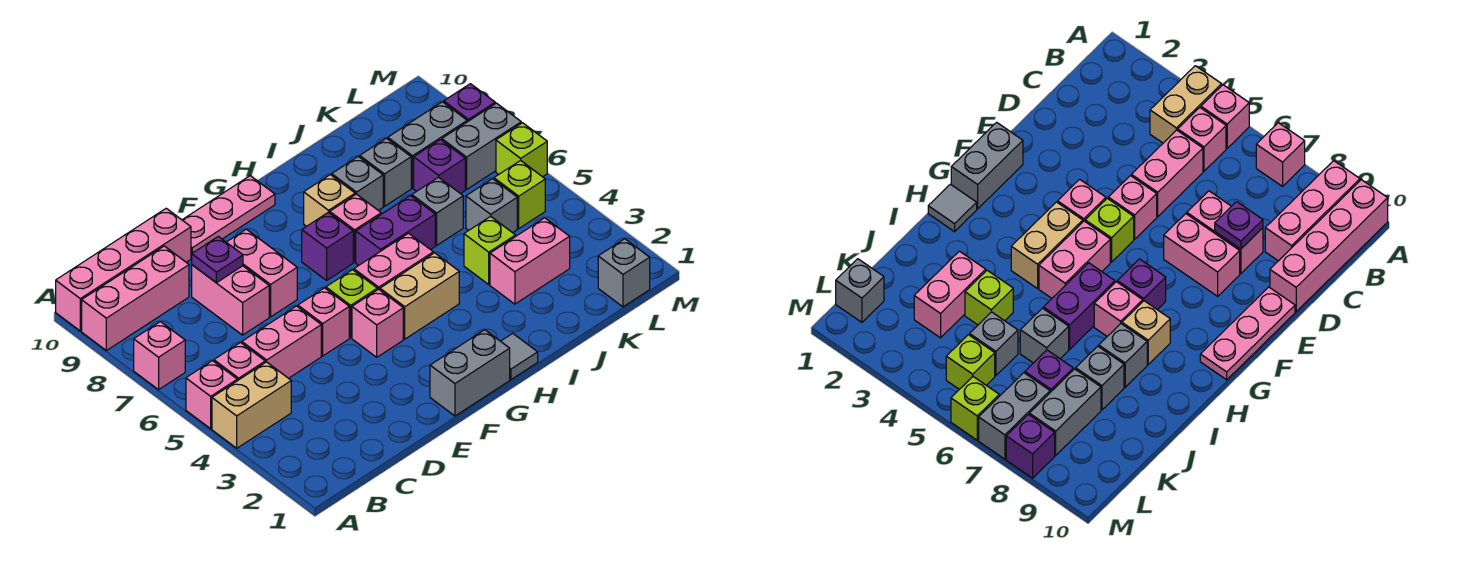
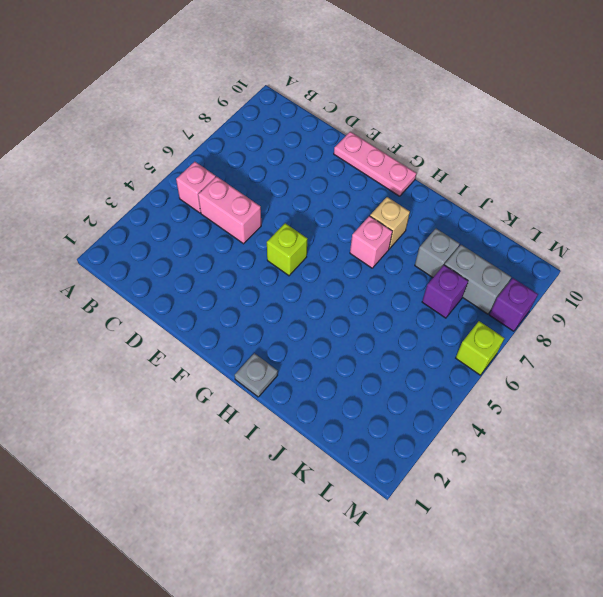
grey 1x1 plate [235,353,278,397] -> grey 1x1 tile [501,333,538,380]
none -> tan 1x2 brick [212,362,291,448]
none -> pink 1x1 brick [186,361,237,429]
none -> pink 1x1 brick [134,322,185,390]
none -> pink 1x3 brick [82,246,189,351]

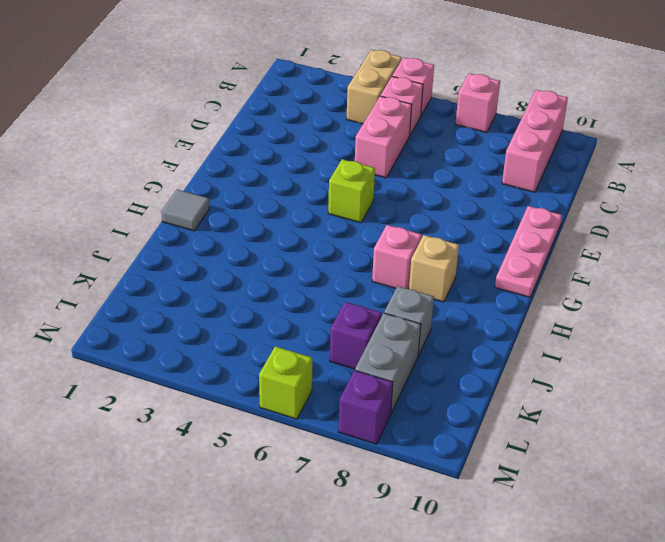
none -> pink 1x4 brick [56,208,191,331]
none -> pink 1x2 brick [192,265,269,335]
none -> pink 1x1 brick [298,288,349,356]
none -> pink 1x2 brick [227,229,297,317]

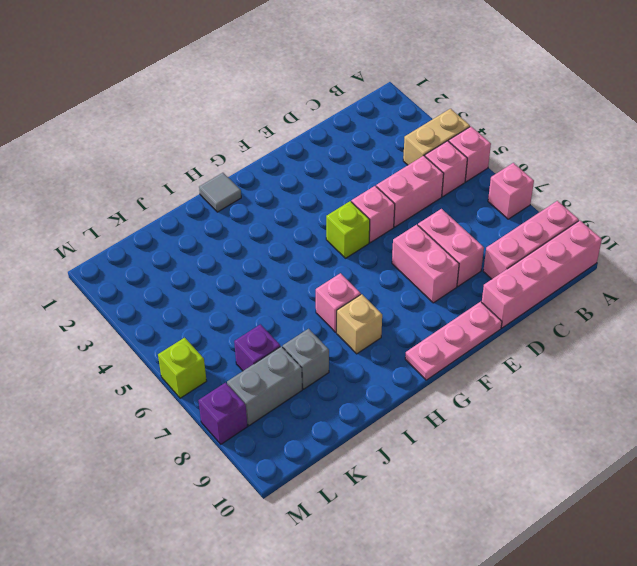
none -> grey 1x2 brick [430,330,510,416]
none -> pink 1x1 brick [352,289,403,357]
none -> tan 1x2 brick [380,253,459,339]
none -> pink 1x2 brick [354,233,433,290]

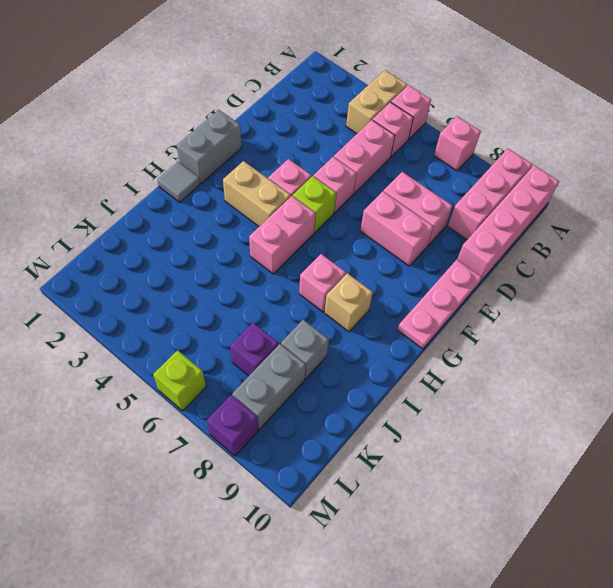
tan 1x2 brick [223,161,291,226] -> tan 1x2 brick turned to [380,253,459,339]
none -> purple 1x1 brick [302,212,353,280]
none -> purple 1x2 brick [356,196,435,265]
none -> grey 1x1 brick [332,156,383,211]
none -> pink 1x2 brick [490,218,570,304]

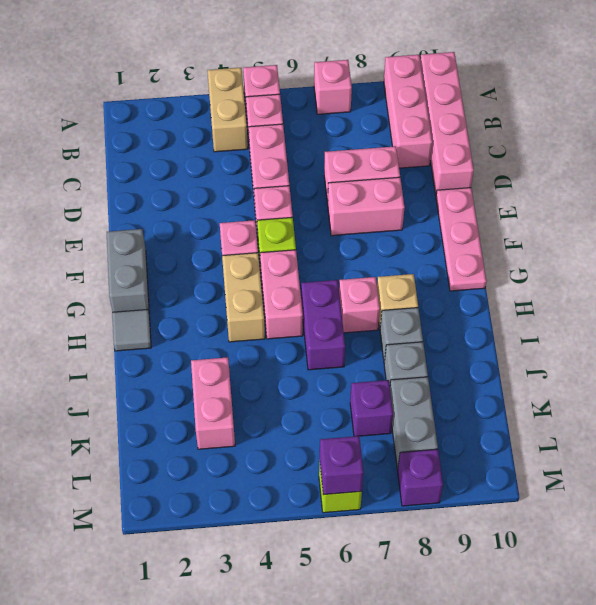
purple 1x1 brick [320,436,364,495] -> purple 1x1 brick moved to [302,212,353,280]
none -> lime 1x1 brick [464,216,515,284]
none -> grey 1x1 brick [412,177,463,245]
none -> grey 1x1 brick [466,179,517,233]
none -> grey 1x1 brick [598,239,650,307]

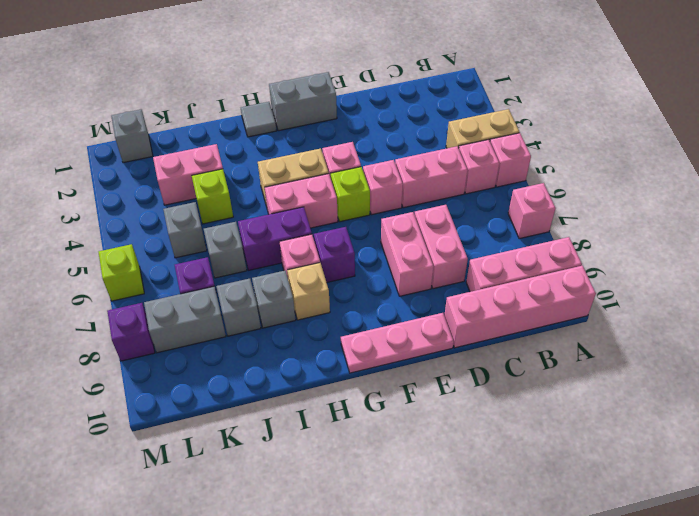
none -> lime 1x1 brick [494,160,545,228]
none -> grey 1x2 brick [442,103,521,189]
none -> purple 1x1 plate [192,236,243,283]

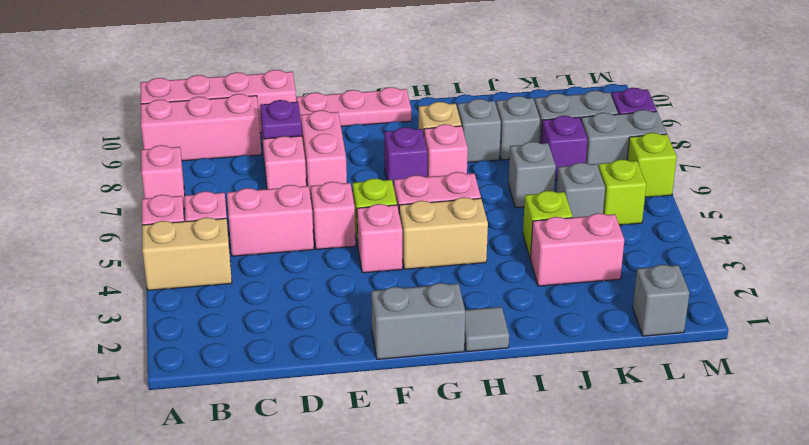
none -> purple 1x2 brick [356,196,435,265]

